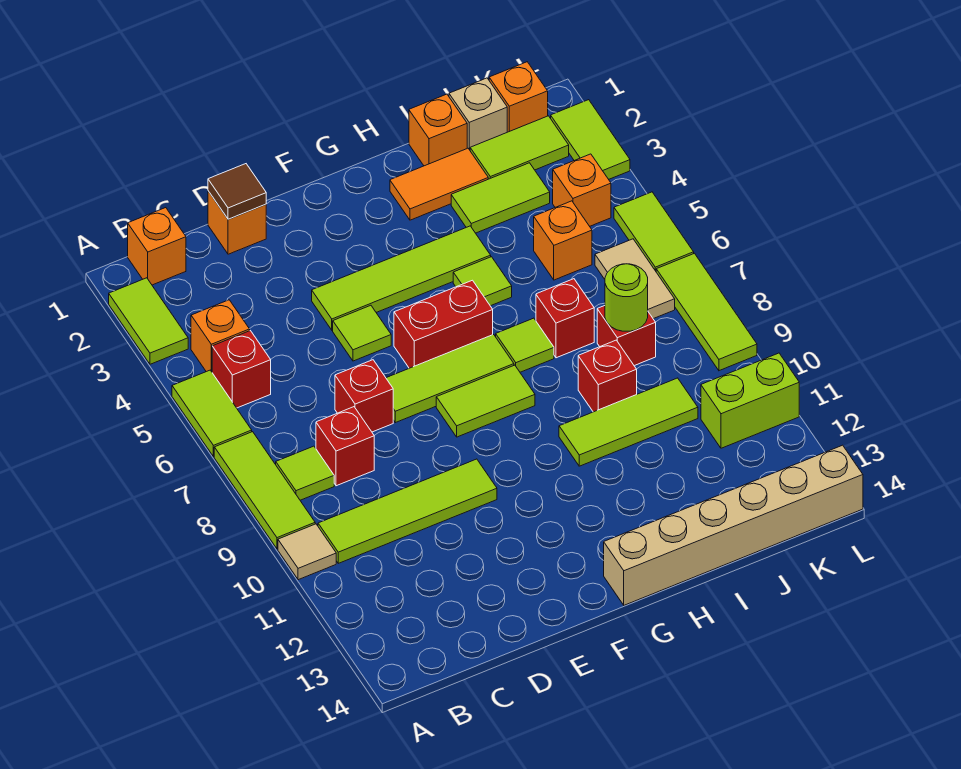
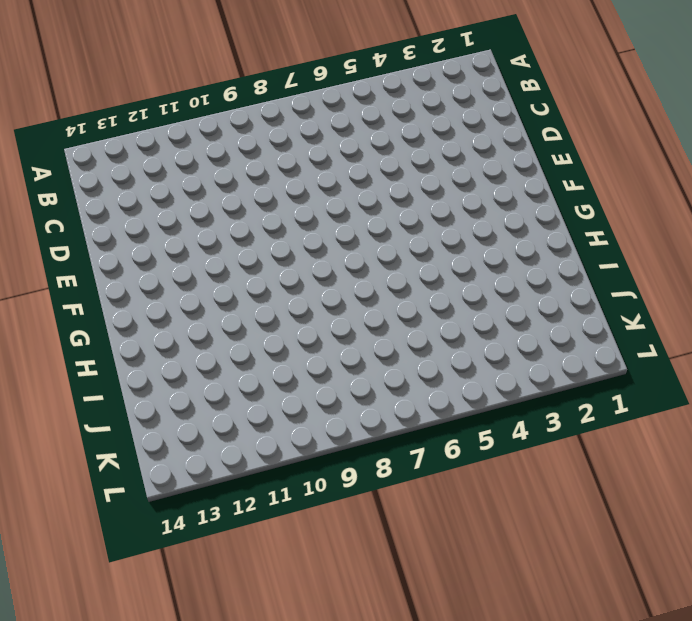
none -> lime 1x2 tile [109,278,188,364]
none -> lime 1x2 tile [172,370,252,457]
none -> lime 1x3 tile [214,432,315,549]
none -> tan 1x1 tile [278,524,336,580]

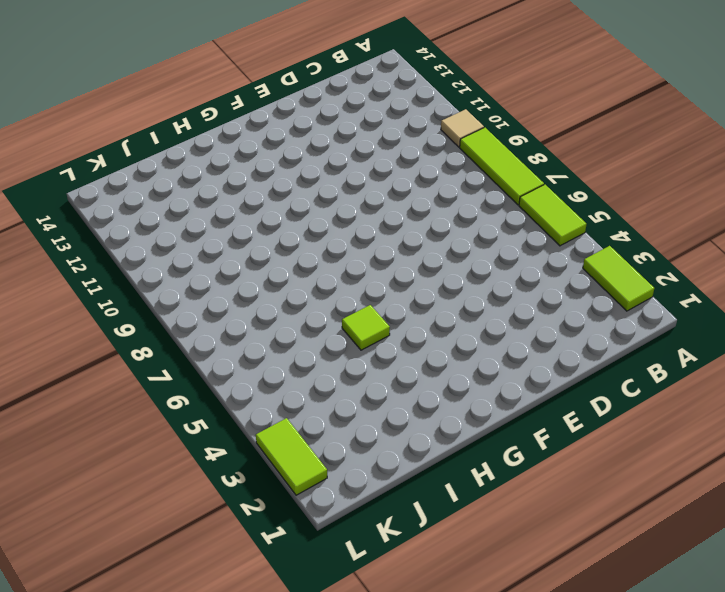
none -> orange 1x1 brick [128,208,186,285]
none -> orange 1x1 brick [191,300,250,372]
none -> red 1x1 brick [212,331,271,408]
none -> lime 1x1 tile [276,446,334,500]

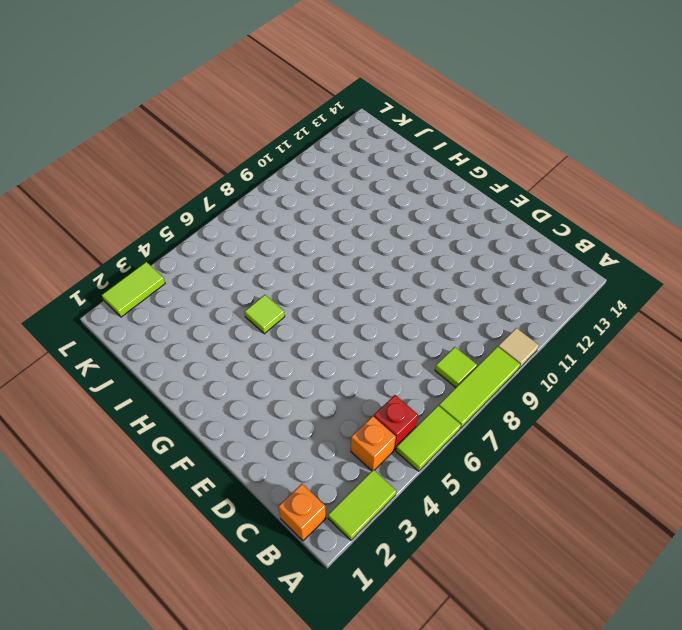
none -> lime 1x4 tile [318,459,497,563]
none -> red 1x1 brick [316,407,374,486]
none -> orange 1x1 brick [208,191,266,254]
none -> red 1x1 brick [335,360,393,432]

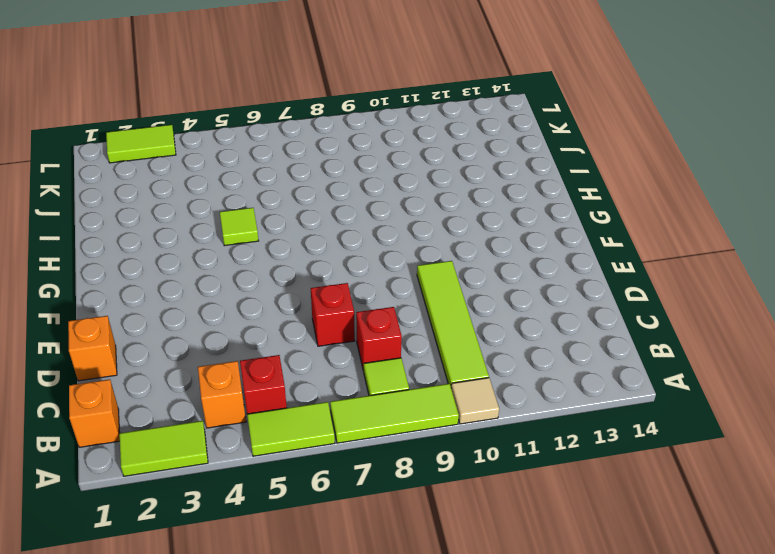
none -> lime 1x4 tile [312,226,491,330]
none -> lime 1x1 tile [333,305,391,361]
none -> lime 1x3 tile [386,334,514,423]
none -> red 1x2 brick [394,280,493,368]

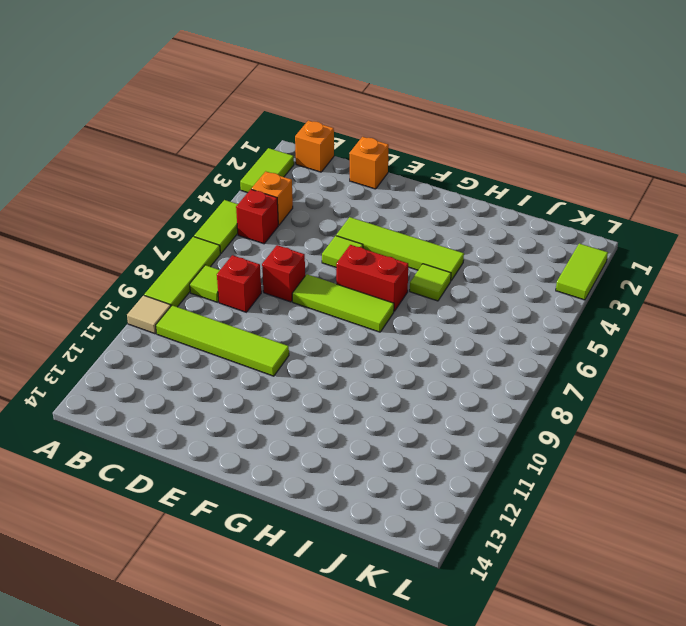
none -> lime 1x2 tile [436,365,535,437]
none -> tan 1x6 brick [604,445,863,605]
none -> orange 1x2 tile [390,148,488,220]
none -> lime 1x1 tile [496,318,554,372]

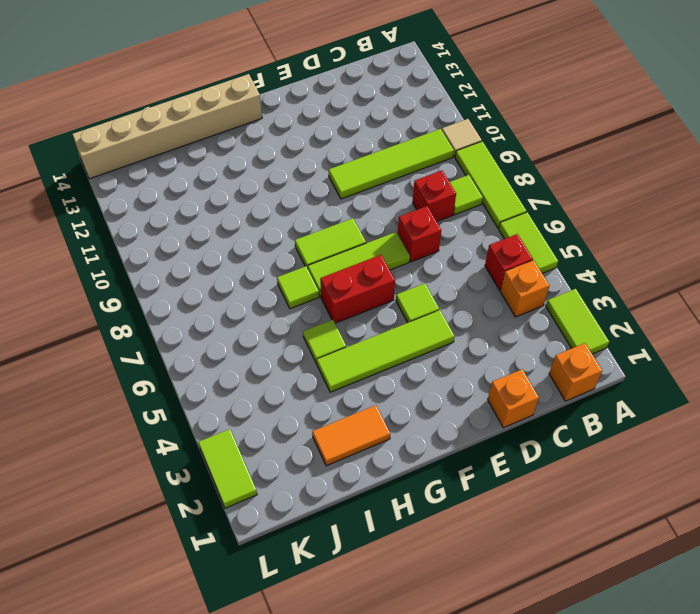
none -> lime 1x3 tile [559,378,698,466]
none -> orange 1x1 brick [409,94,467,166]
none -> lime 1x2 tile [451,163,550,233]
none -> red 1x1 brick [536,279,594,358]

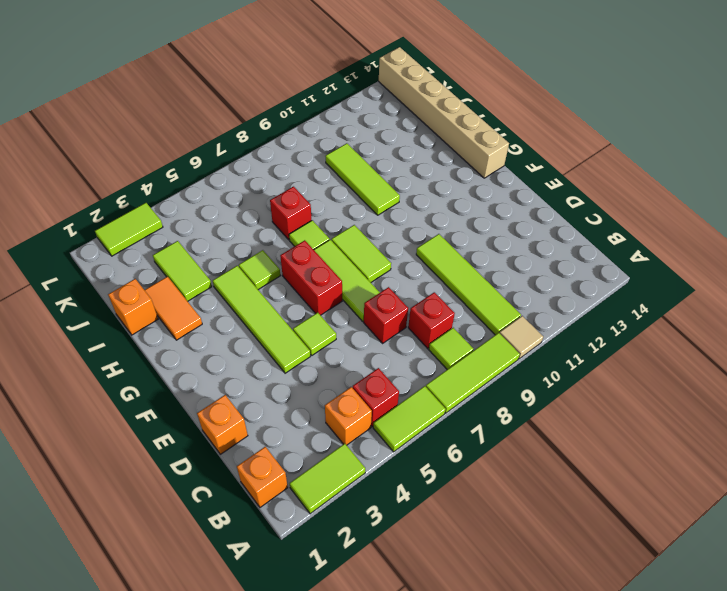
none -> red 1x1 brick [578,340,637,412]
none -> tan 1x1 brick [449,78,507,150]
none -> lime 1x2 tile [470,116,569,179]
none -> orange 1x1 brick [534,201,592,280]

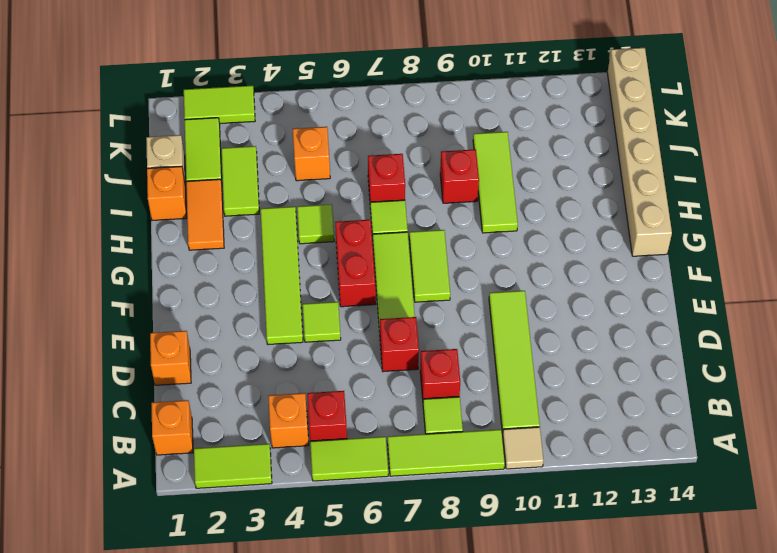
none -> red 1x1 brick [597,306,656,366]
none -> orange 1x1 brick [489,62,548,132]
none -> orange 1x1 brick [553,154,611,226]
none -> tan 1x2 tile [595,239,675,319]

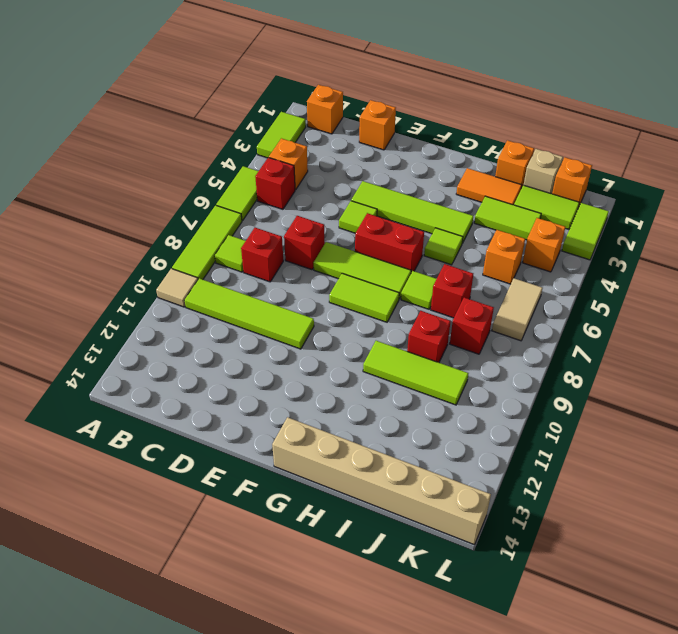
none -> lime 1x2 brick [701,353,799,448]
none -> lime 1x2 tile [614,192,694,271]
none -> lime 1x3 tile [656,253,757,371]
none -> brown 1x1 tile [208,164,266,219]

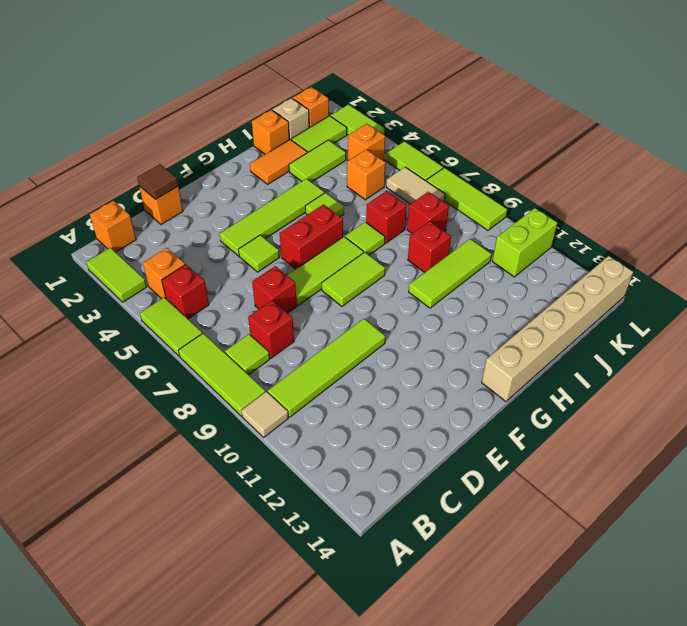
none -> lime 1x1 round brick [605,264,648,331]

